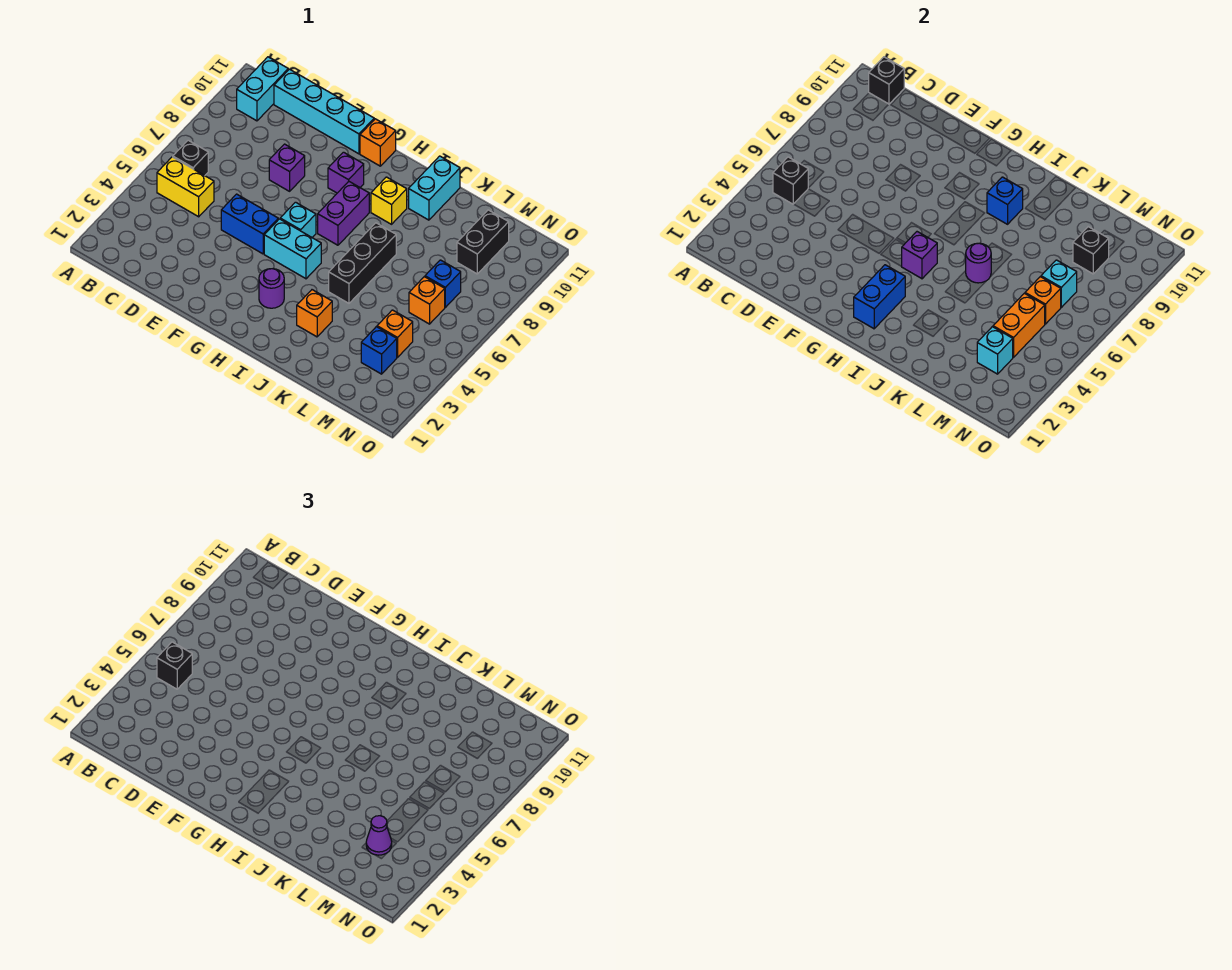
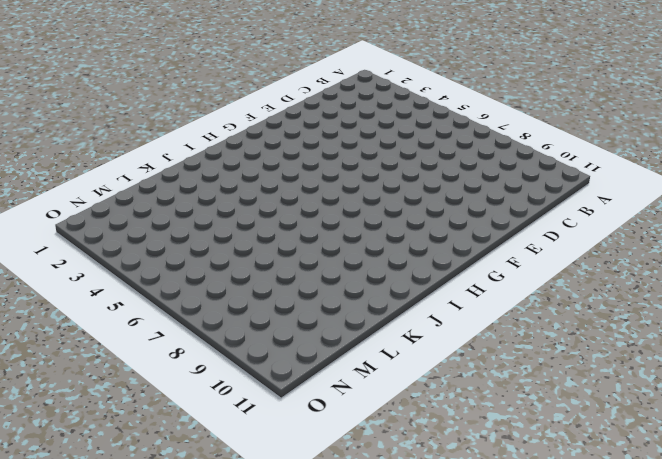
none -> yellow 1x2 brick [157,157,214,217]
none -> black 1x1 brick [173,140,208,176]
none -> cyan 1x2 brick [237,57,288,121]
none -> cyan 1x4 brick [274,69,374,154]

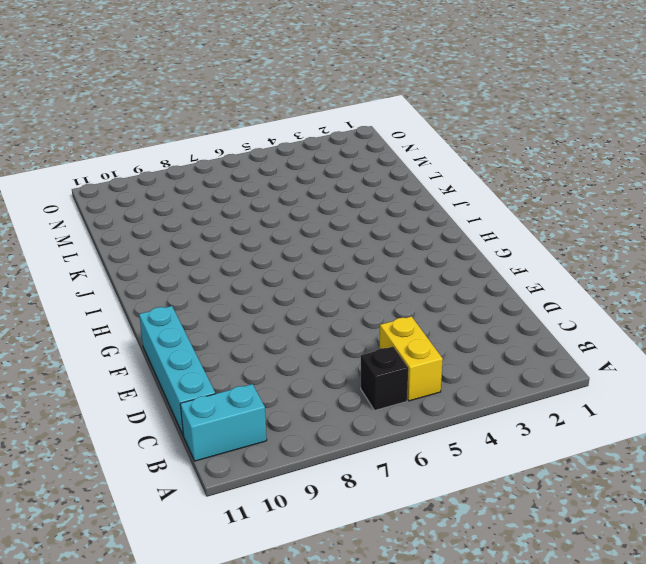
none -> blue 1x2 brick [221,194,278,254]
none -> purple 1x1 brick [269,144,305,191]
none -> cyan 1x2 brick [264,219,321,279]
none -> cyan 1x1 brick [280,202,316,237]

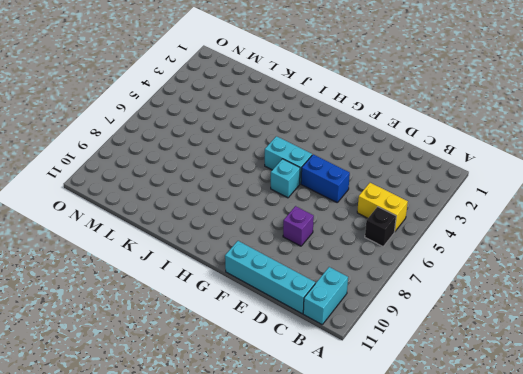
none -> purple 1x1 brick [328,152,364,193]
none -> orange 1x1 brick [360,119,396,166]
none -> purple 1x1 round brick [259,269,284,308]
none -> purple 1x2 brick [318,181,369,245]

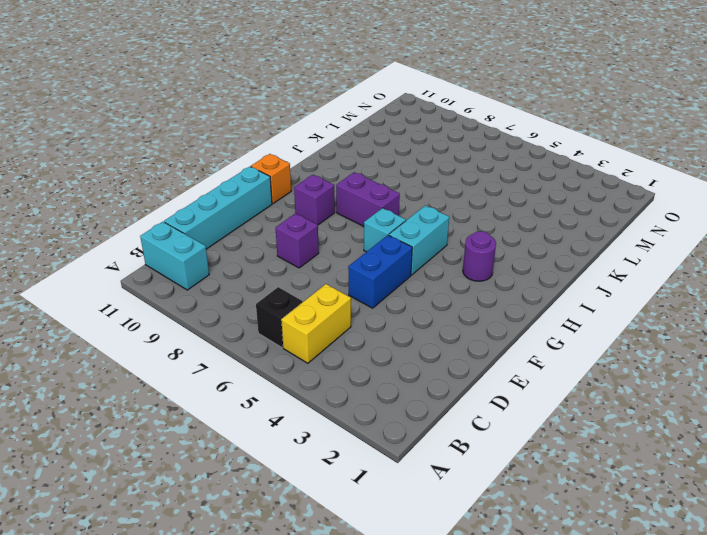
none -> yellow 1x1 brick [371,177,407,224]
none -> orange 1x1 brick [297,290,332,337]
none -> black 1x3 brick [329,223,396,303]
none -> cyan 1x2 brick [409,156,460,220]

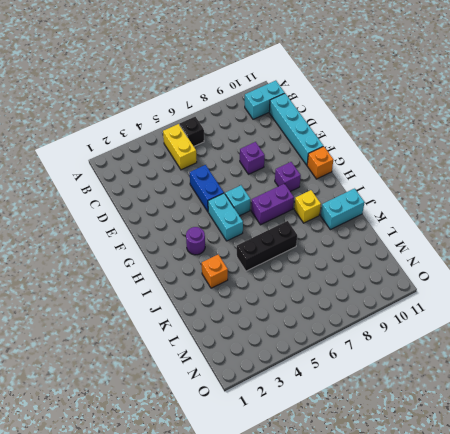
none -> blue 1x1 brick [361,327,397,374]
none -> orange 1x1 brick [377,310,413,357]
none -> orange 1x1 brick [409,277,445,324]
none -> blue 1x1 brick [425,260,461,307]

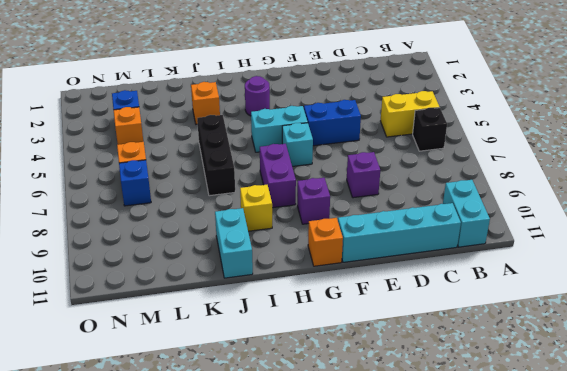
none -> black 1x2 brick [457,210,509,274]
none -> black 1x1 brick [773,157,808,204]
none -> black 1x1 brick [869,57,904,104]
none -> blue 1x2 brick [854,265,905,329]

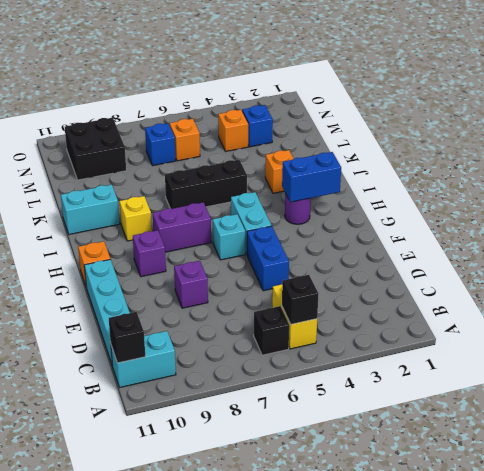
black 2x2 brick [65,118,126,180] -> black 1x2 brick [457,210,509,274]
none -> purple 1x1 brick [901,232,937,279]
none -> blue 1x1 brick [987,177,1023,224]
none -> purple 1x1 round brick [966,243,991,283]
none -> cyan 1x1 brick [977,327,1013,374]

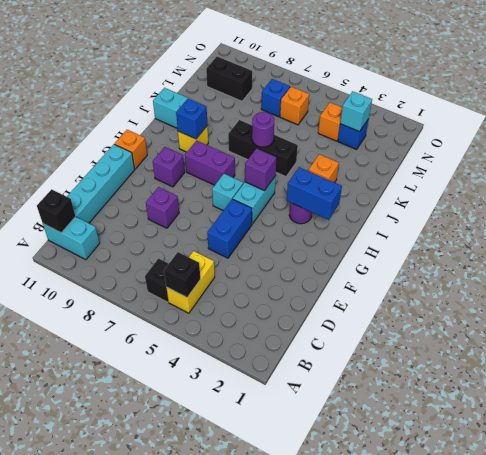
none -> orange 1x2 brick [993,293,1045,357]
none -> orange 1x1 brick [1025,277,1061,324]
none -> cyan 1x1 brick [1041,260,1077,307]
none -> black 1x1 brick [1073,227,1109,274]

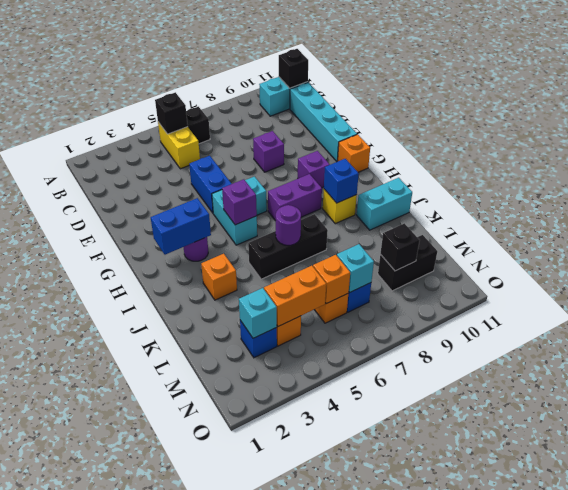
none -> black 1x1 brick [157,642,192,689]
none -> purple 1x1 cone [366,816,392,855]

